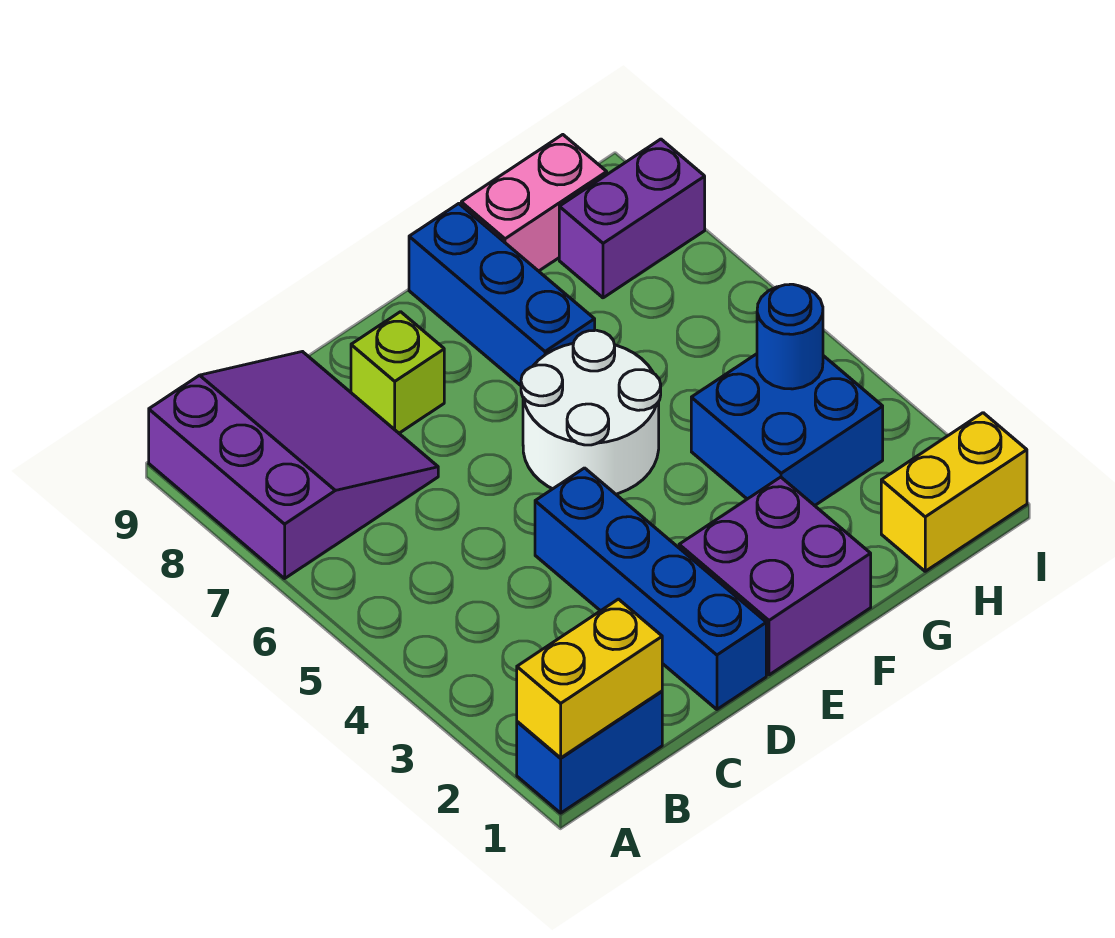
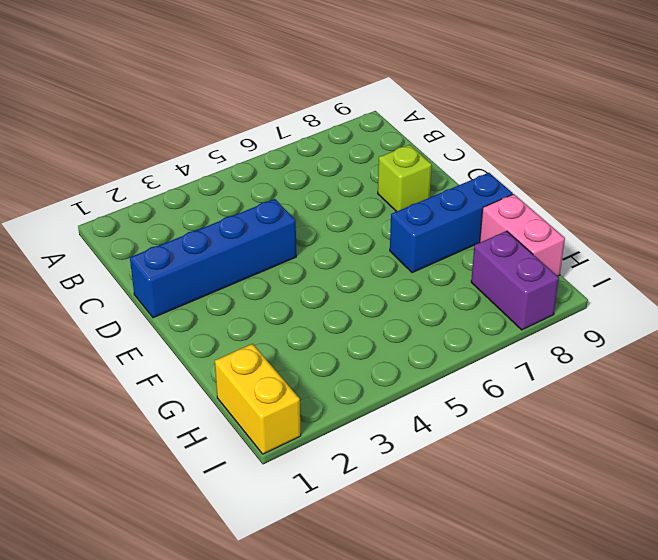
none -> blue 1x2 brick [517,691,662,813]
none -> purple 3x3 slope [149,352,438,579]
none -> purple 2x2 brick [679,477,871,675]

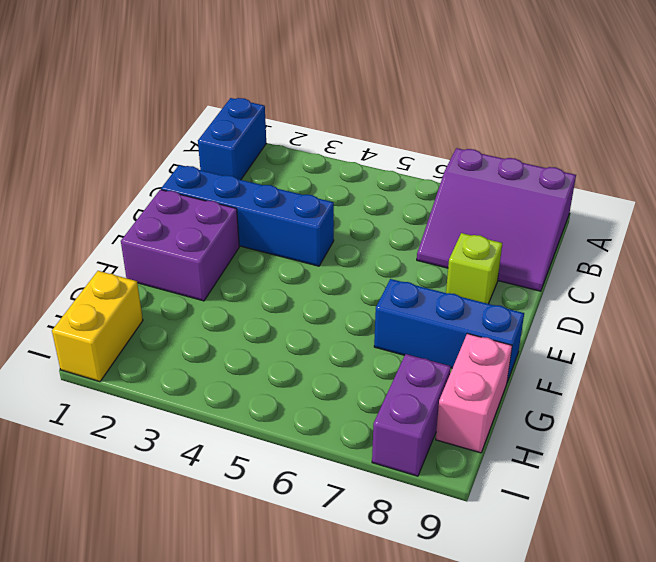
none -> white 2x2 round brick [521,330,661,494]
none -> blue 2x2 brick [691,354,883,506]
none -> yellow 1x2 brick [517,599,662,758]

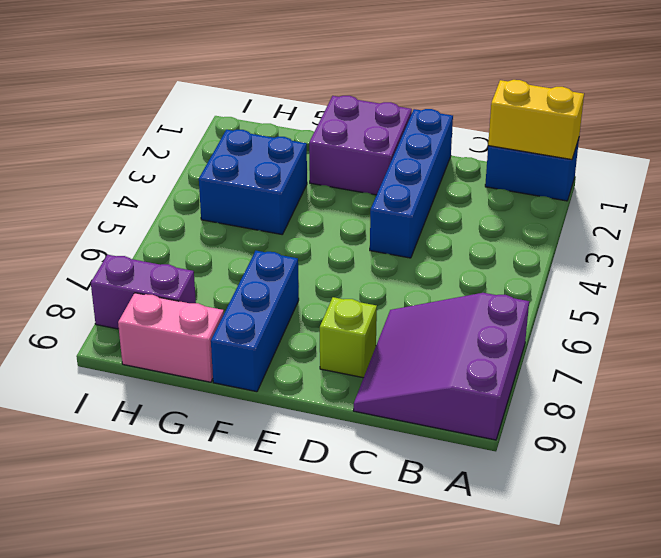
none -> white 2x2 round brick [521,330,661,494]
none -> yellow 1x2 brick [881,413,1027,571]
none -> blue 1x1 round brick [757,284,823,389]

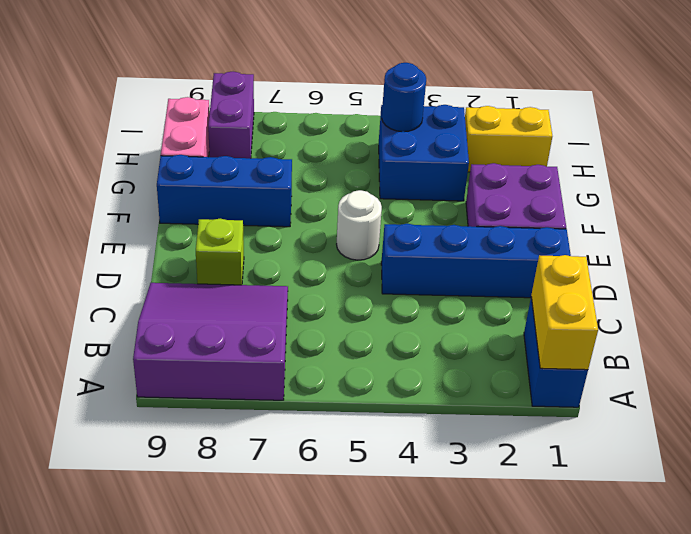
white 1x1 round brick [337,190,382,260] -> white 2x2 round brick [521,330,661,494]
yellow 1x2 brick [465,106,552,172] -> yellow 1x2 brick turned to [881,413,1027,571]

